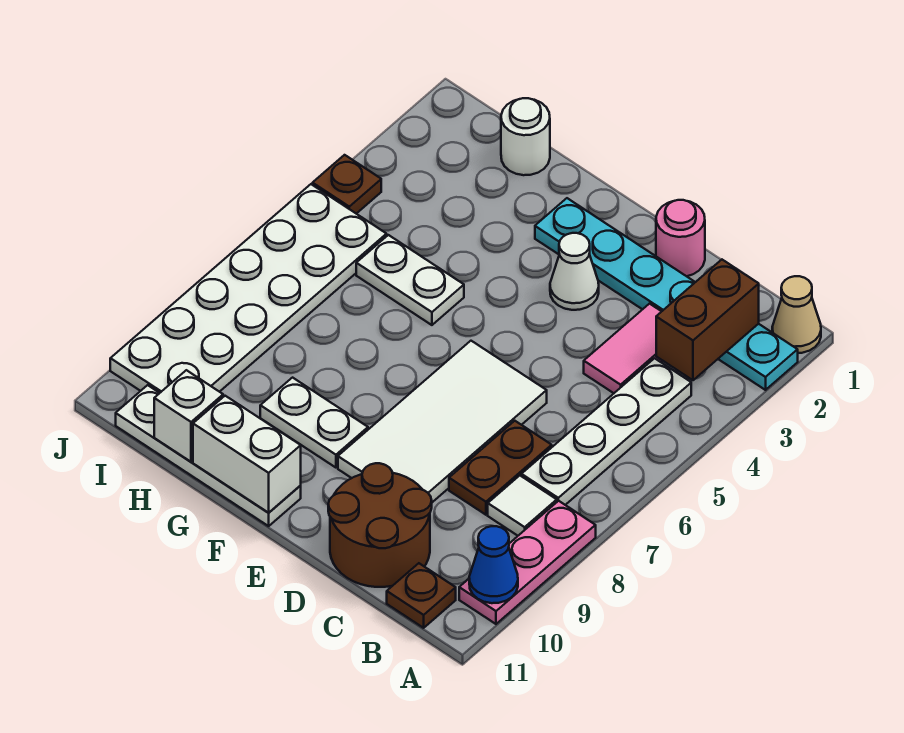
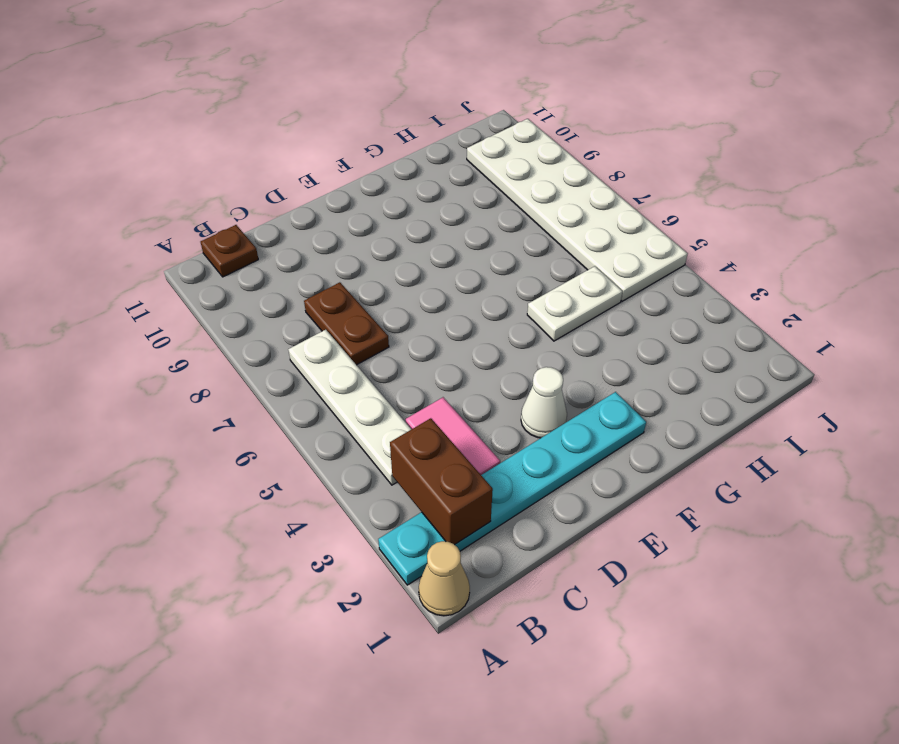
none -> pink 1x3 plate [459,501,596,624]
none -> white 1x1 tile [488,476,557,536]
none -> brown 2x2 round brick [328,463,432,587]

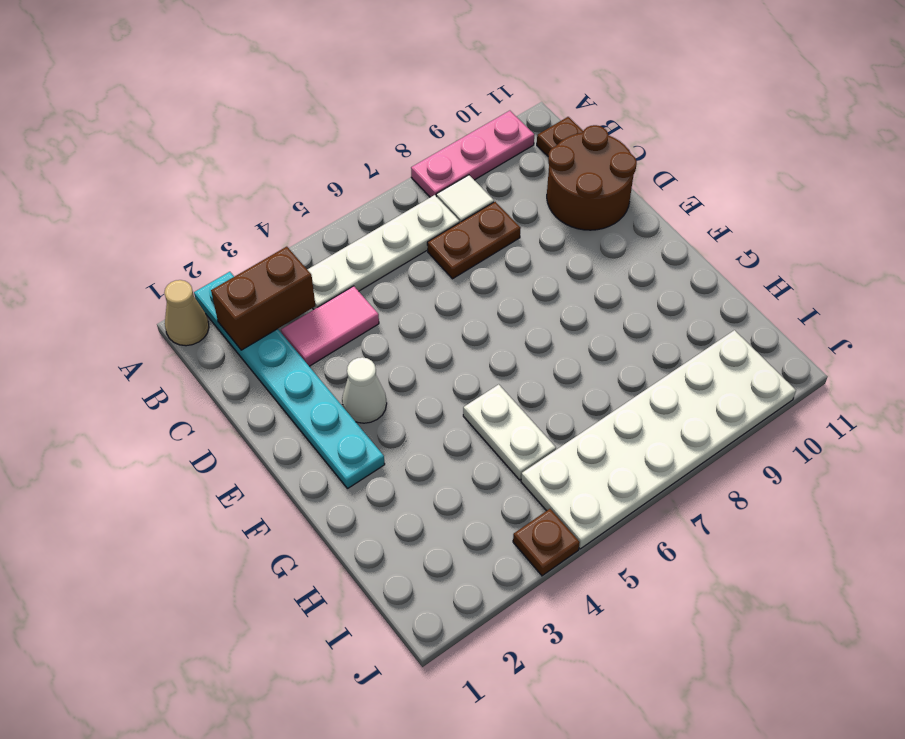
none -> pink 1x1 round brick [656,200,705,276]
none -> white 2x4 tile [338,341,547,502]
none -> white 1x2 plate [260,378,368,468]

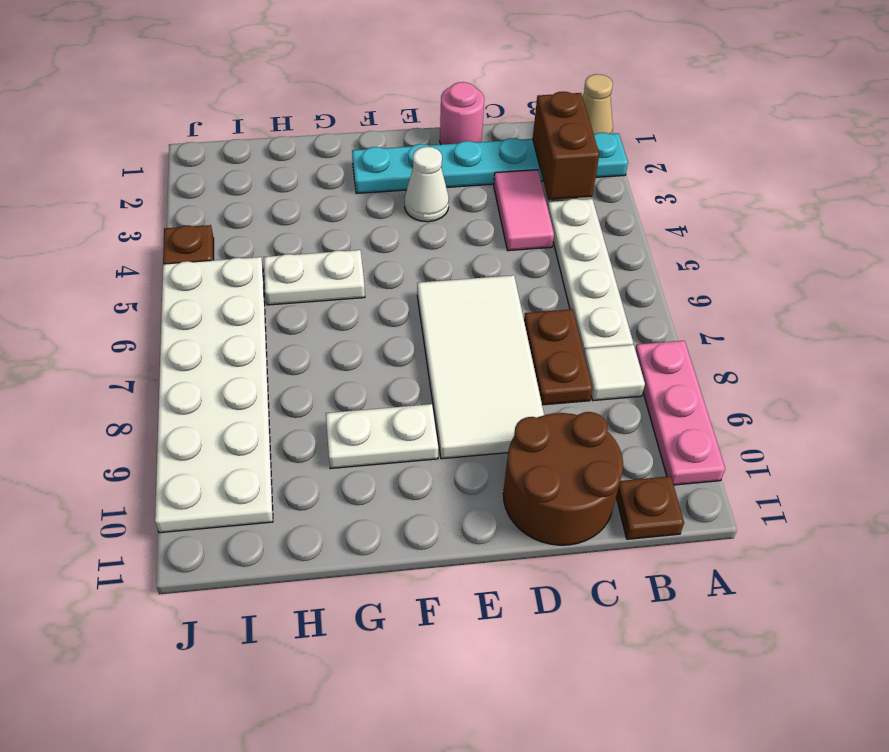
none -> white 1x4 plate [116,385,301,526]
none -> white 1x1 round brick [501,98,550,175]
none -> blue 1x1 cone [469,526,518,603]

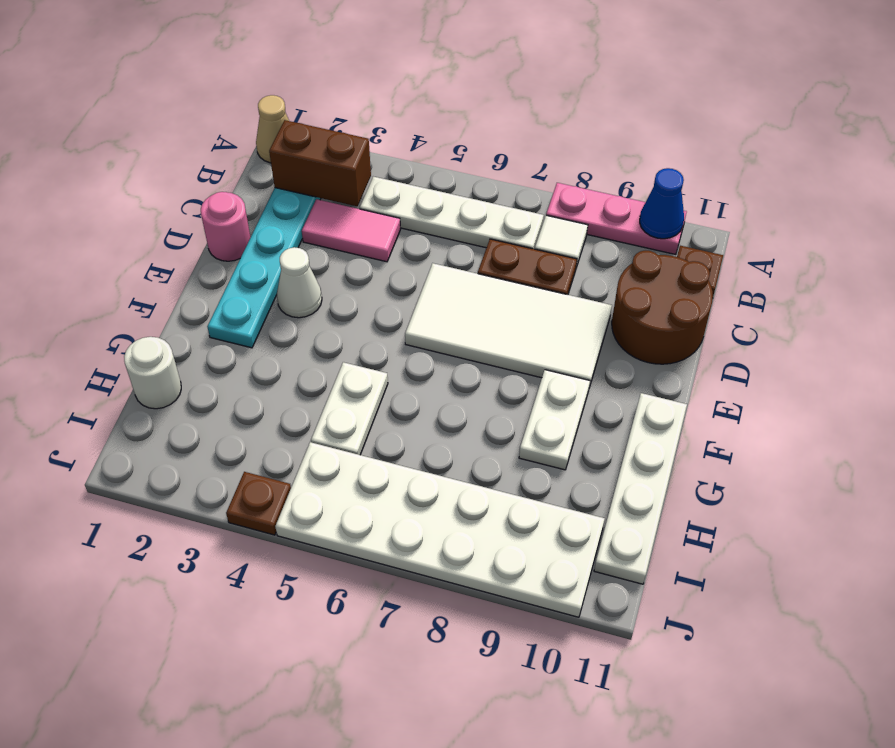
none -> white 1x2 brick [193,396,301,513]
none -> white 1x1 brick [154,370,223,462]

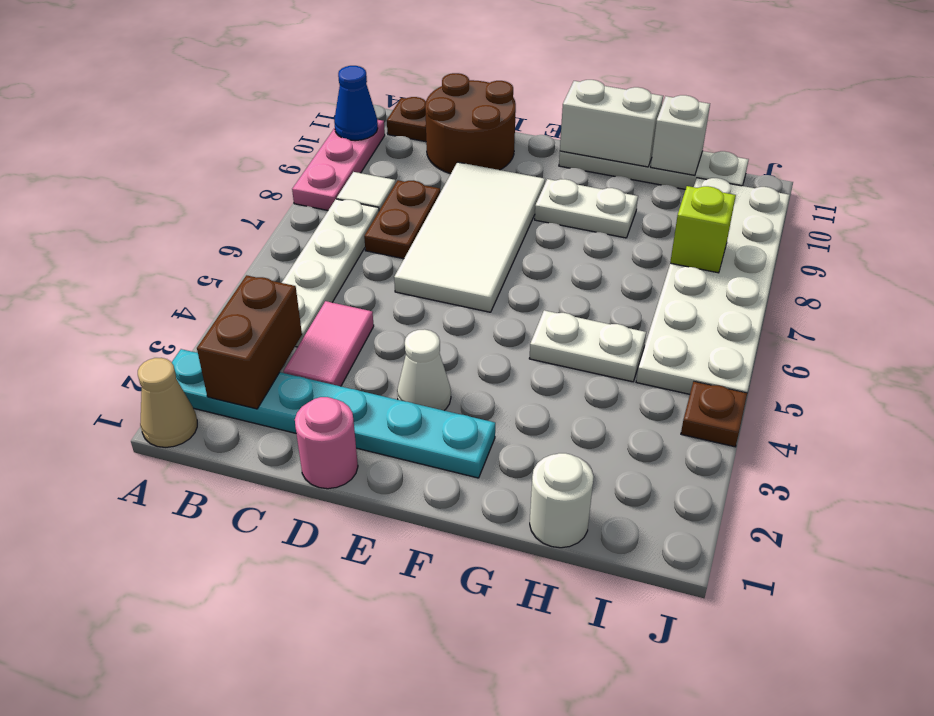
lime 1x1 brick [670,186,736,273] -> none

